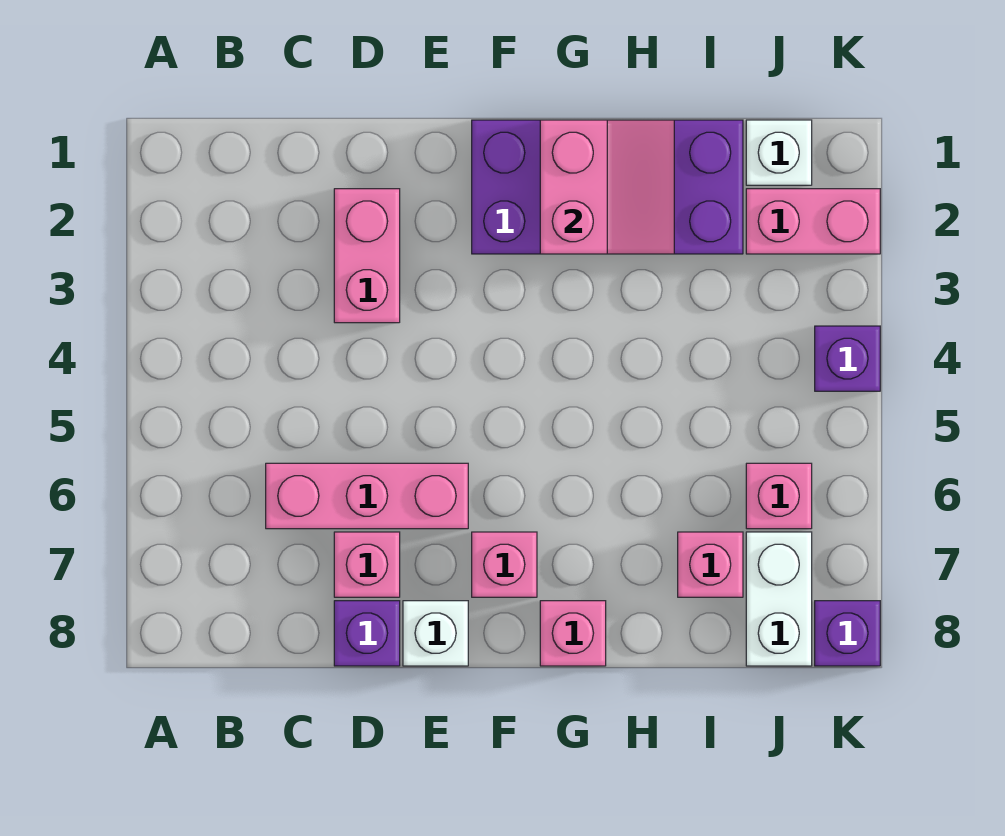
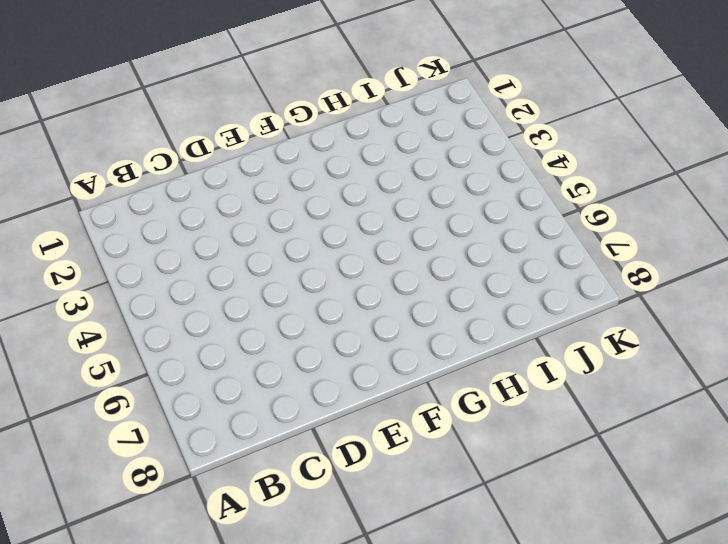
none -> pink 1x3 brick [266,463,468,529]
none -> pink 1x2 brick [334,189,400,323]
none -> pink 1x1 brick [334,532,400,597]

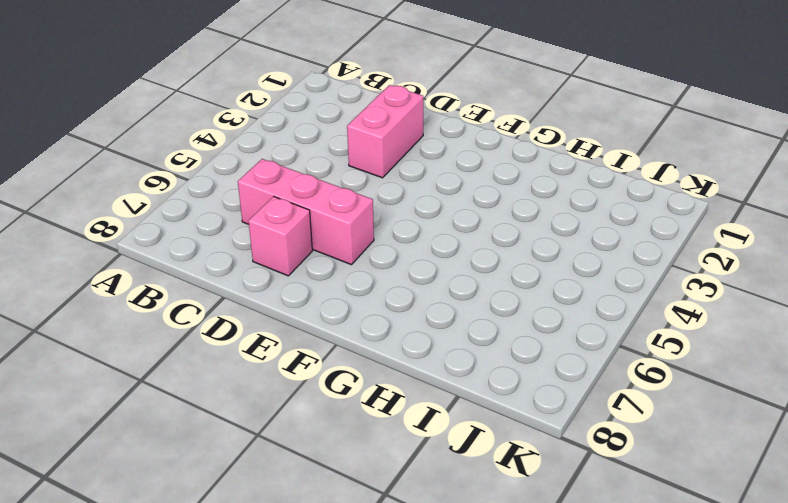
none -> purple 1x1 brick [334,601,400,666]
none -> white 1x1 brick [403,601,468,666]
none -> purple 2x4 brick [472,120,743,254]

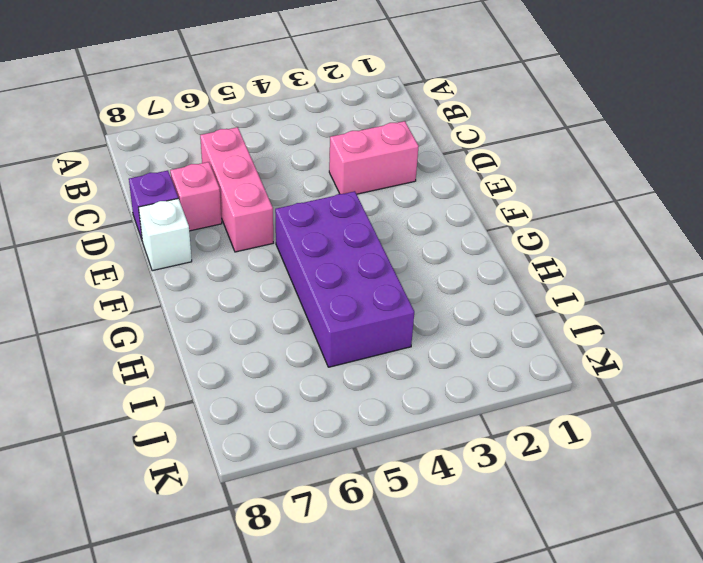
purple 2x4 brick [275,191,414,367] -> purple 2x4 brick moved to [472,120,743,254]
none -> pink 1x1 brick [472,532,537,597]
none -> pink 1x1 brick [540,601,606,666]
none -> pink 1x1 brick [678,532,743,597]

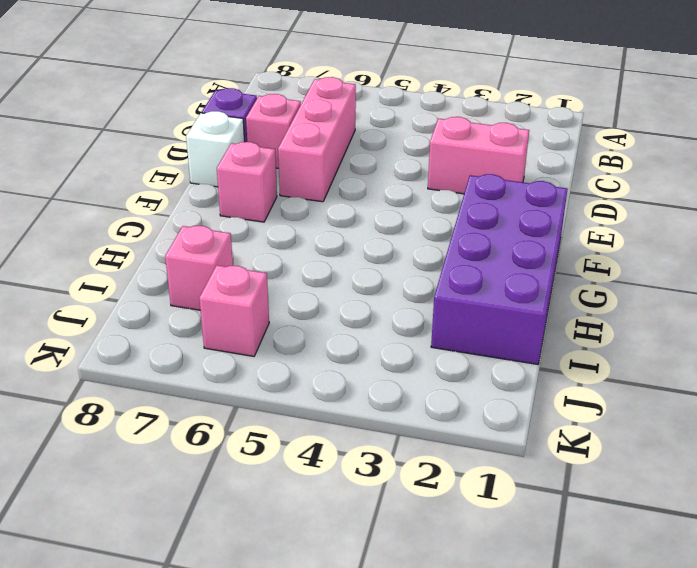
none -> pink 1x1 brick [540,601,606,666]
none -> white 1x1 brick [746,120,812,185]
none -> pink 1x2 brick [746,189,880,254]

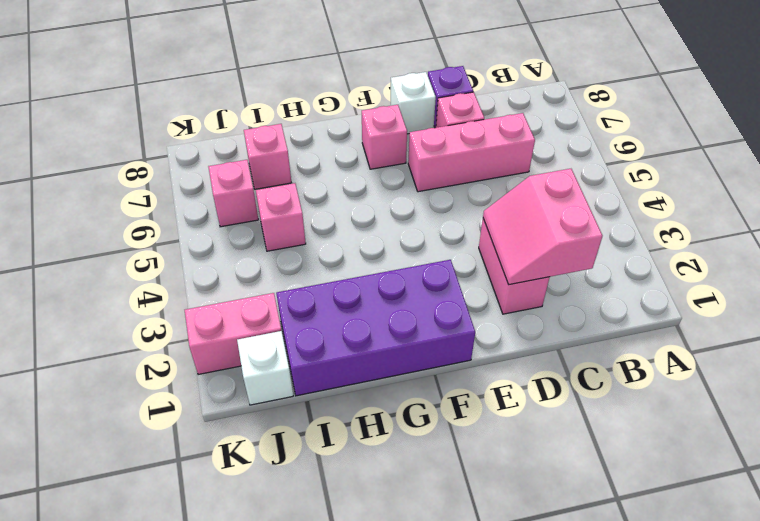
pink 2x2 slope [483,169,603,285] -> pink 2x2 slope moved to [540,120,674,254]
pink 1x1 brick [256,183,306,251] -> pink 1x1 brick moved to [540,601,606,666]
none -> white 1x2 brick [746,532,812,666]
none -> purple 1x1 brick [815,326,880,391]
none -> purple 1x1 brick [815,601,880,666]

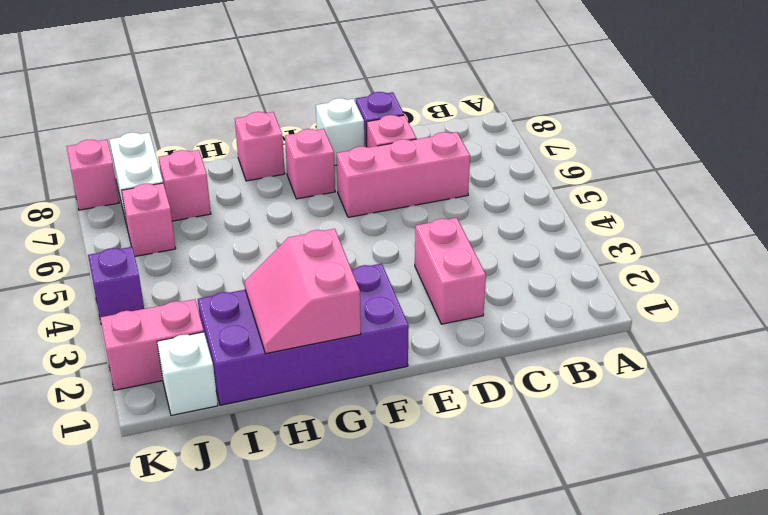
pink 1x1 brick [67,140,119,210] -> purple 1x1 brick [815,601,880,666]

